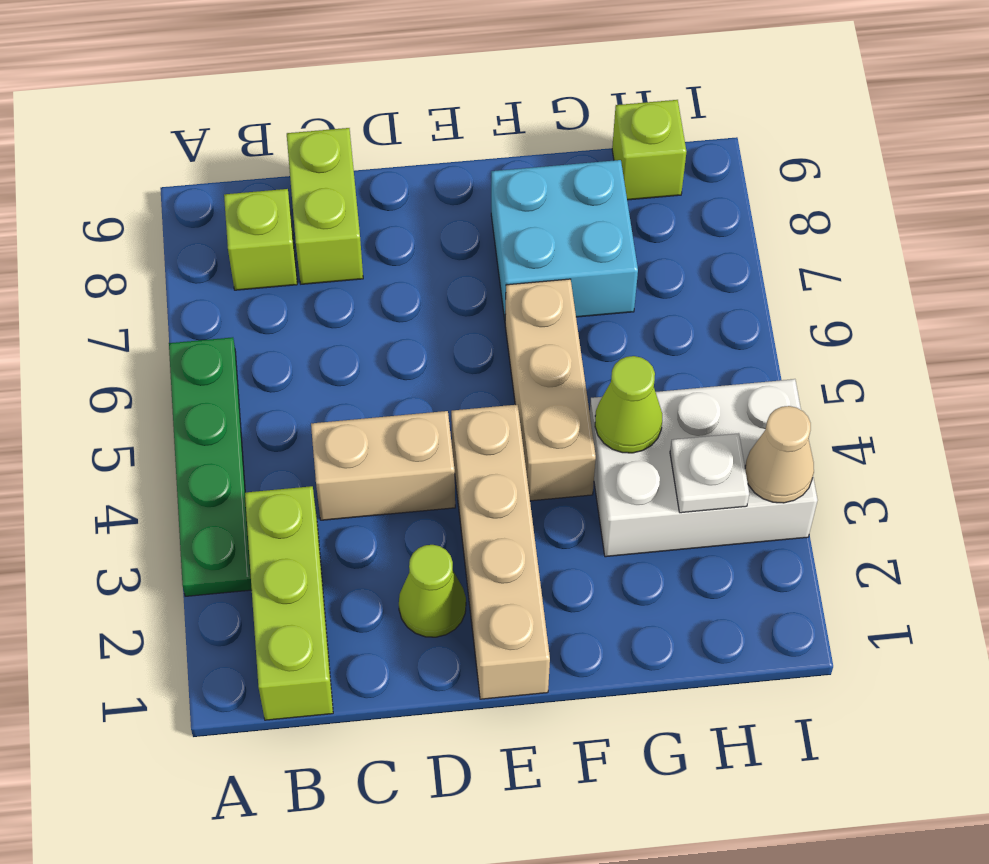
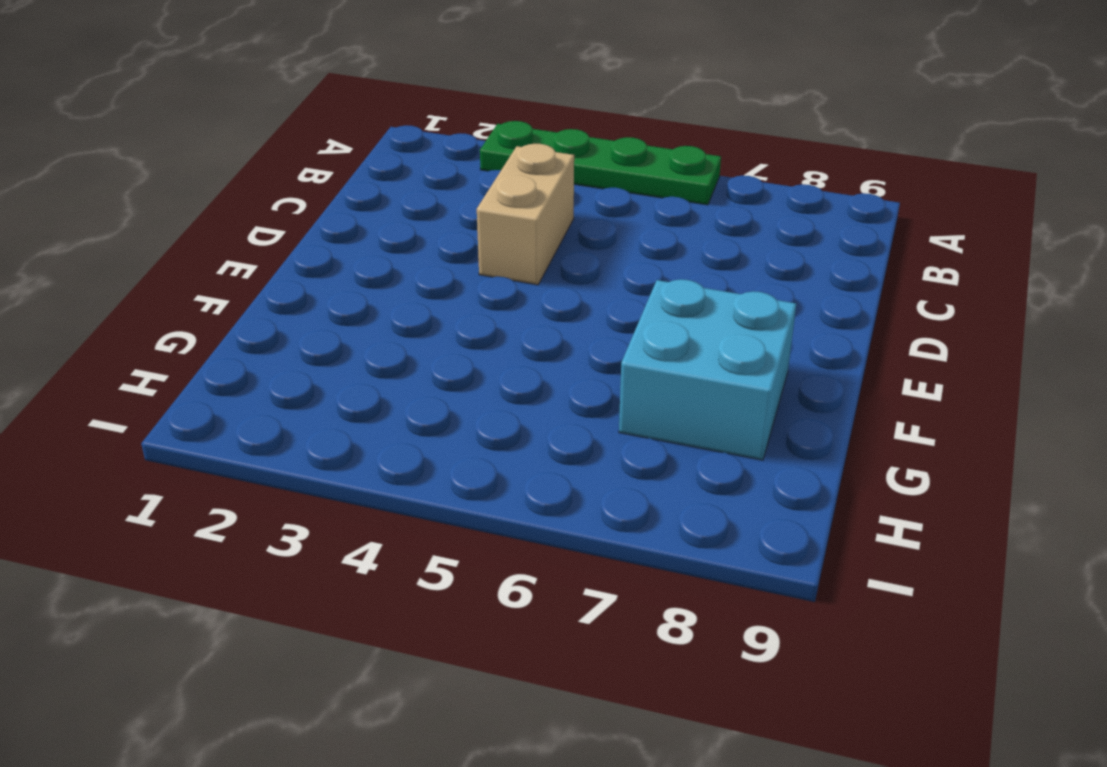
none -> lime 1x3 brick [245,486,333,720]
none -> lime 1x1 brick [224,189,297,290]
none -> lime 1x2 brick [287,128,363,284]

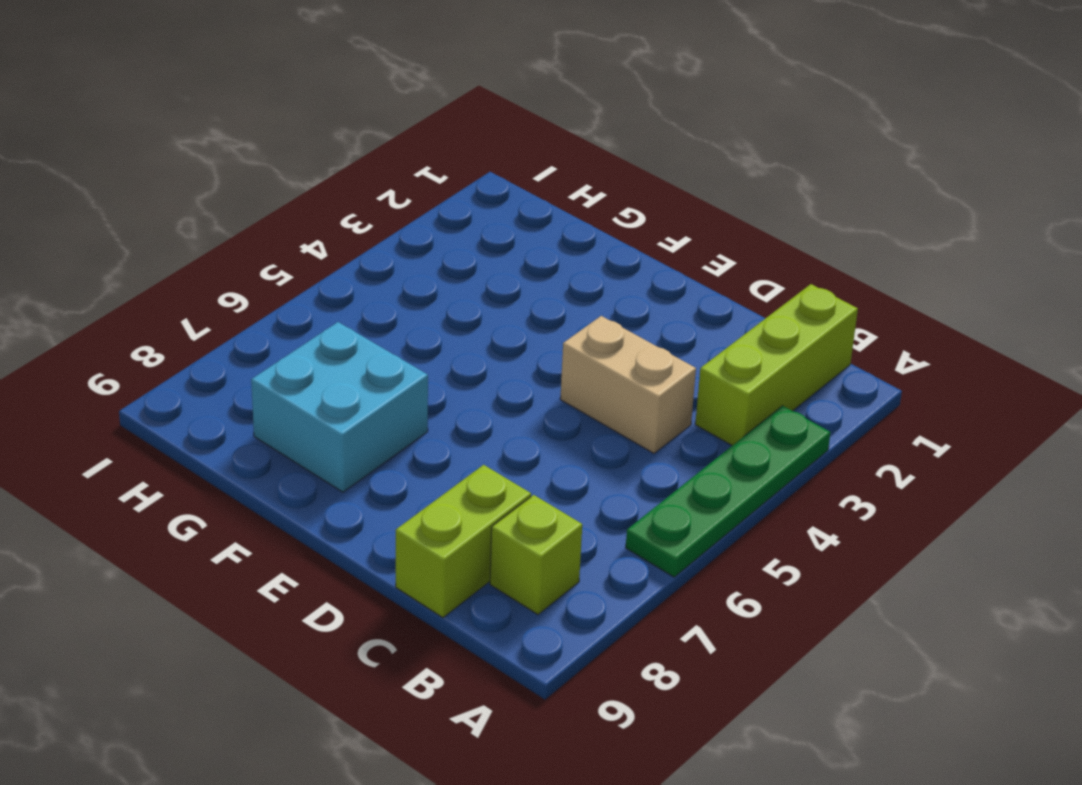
none -> lime 1x1 cone [399,545,466,637]
none -> tan 1x4 brick [451,405,550,699]
none -> tan 1x3 brick [505,279,596,501]

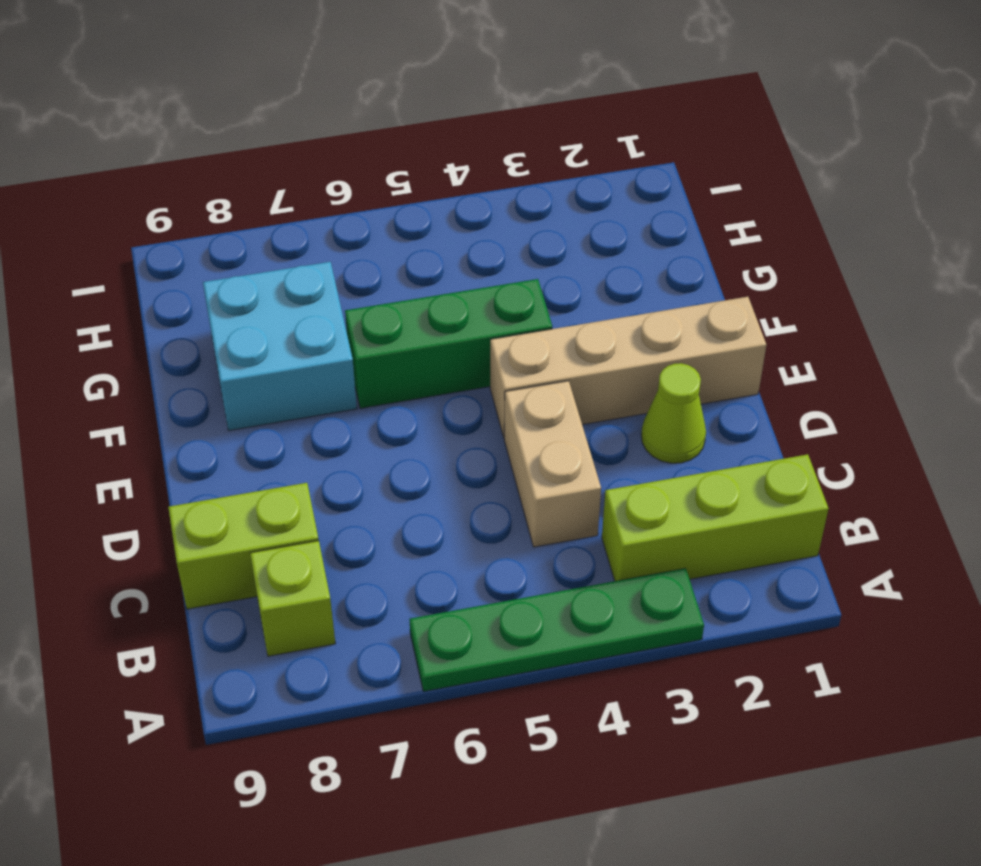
green 1x3 brick [345,279,552,408] -> tan 1x3 brick [505,279,596,501]
none -> white 2x3 brick [590,379,818,557]
none -> lime 1x1 brick [612,100,686,200]
none -> lime 1x1 cone [595,356,662,453]

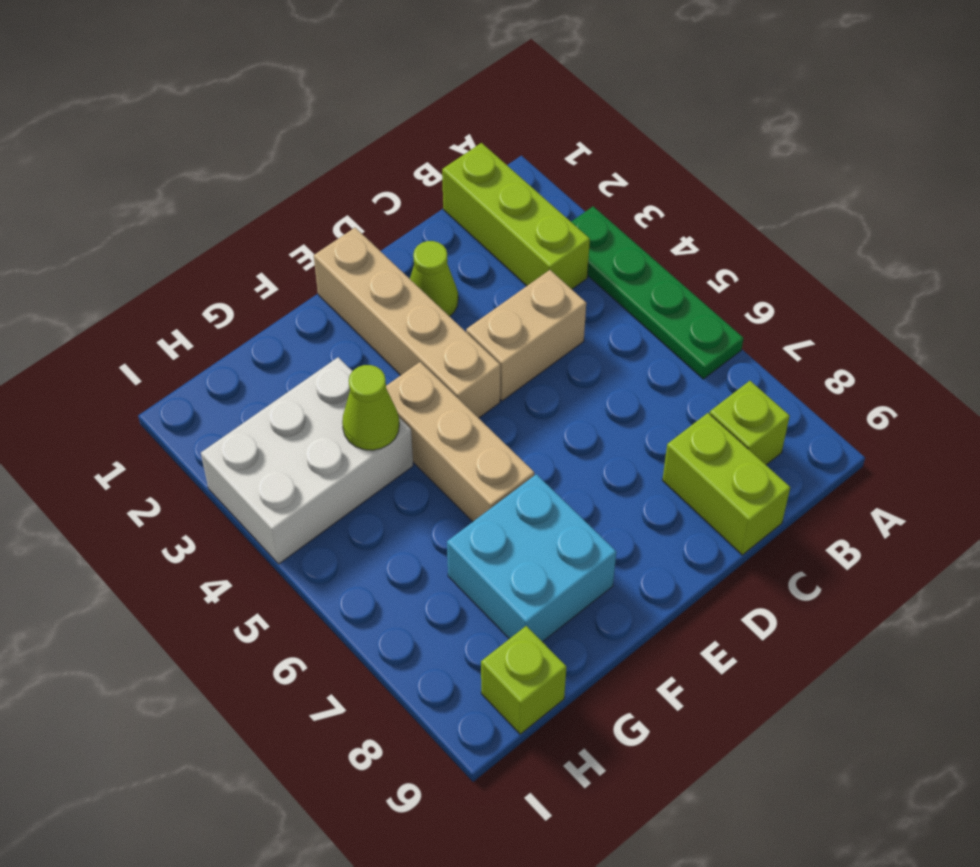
none -> white 1x1 plate [670,433,749,513]
none -> tan 1x1 cone [745,406,814,503]

